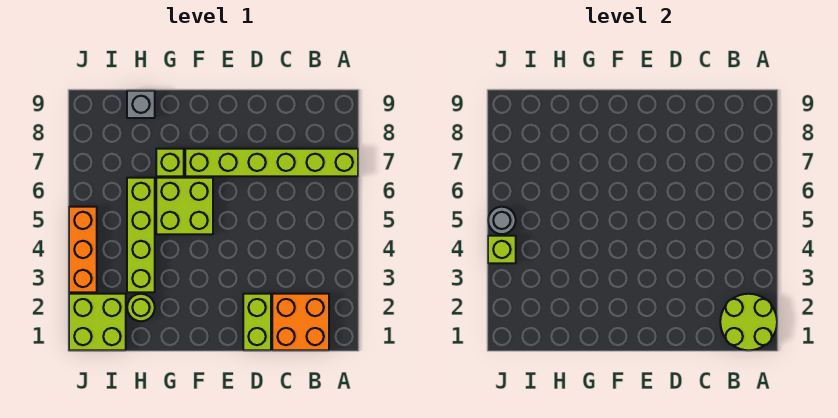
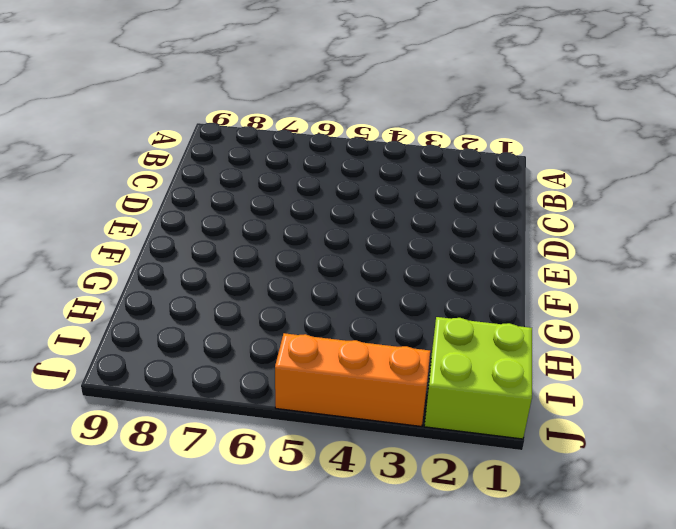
none -> lime 1x6 brick [185,149,358,176]
none -> orange 2x2 brick [272,294,329,350]
none -> lime 1x2 brick [243,294,271,350]

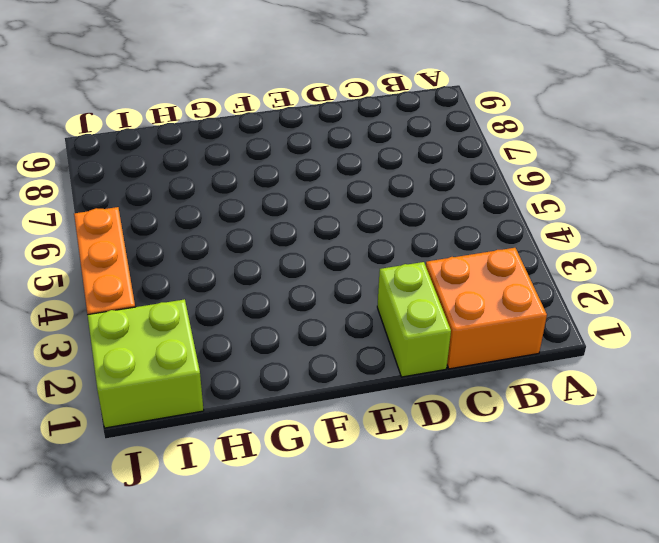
none -> lime 1x6 brick [185,149,358,176]
none -> lime 2x2 brick [156,178,213,234]
none -> lime 1x1 brick [156,149,184,176]

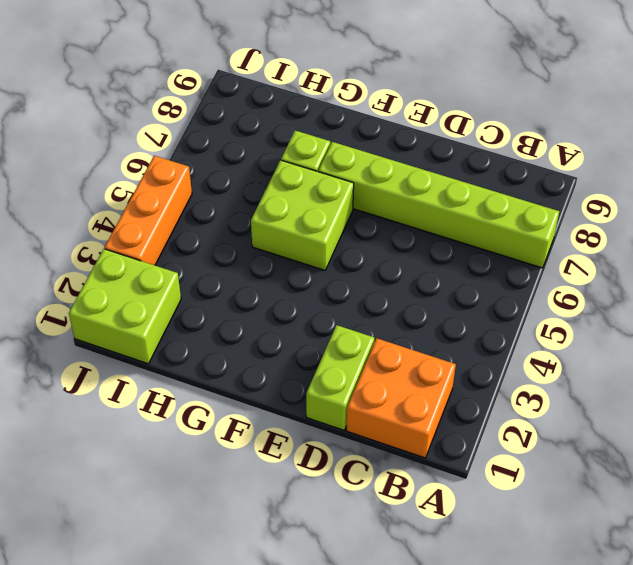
none -> lime 1x1 round brick [127,294,155,321]
none -> lime 1x4 brick [127,178,155,292]
none -> grey 1x1 brick [127,91,155,118]

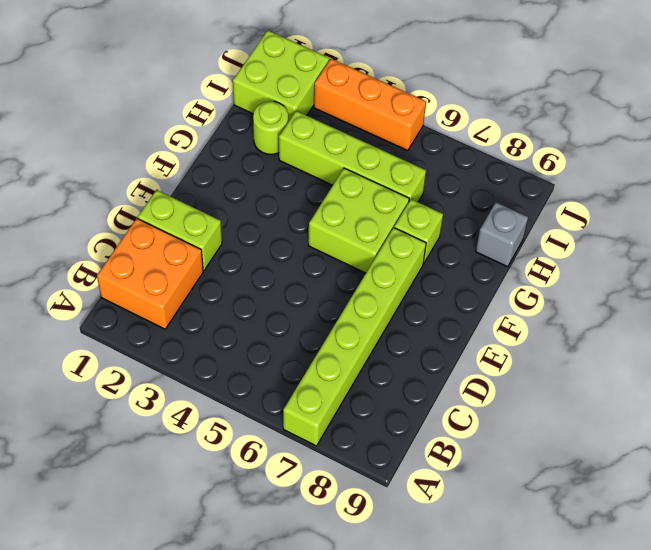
none -> lime 2x2 round brick [720,294,777,350]
none -> lime 1x1 brick [488,236,516,263]
none -> grey 1x1 round brick [488,207,516,234]

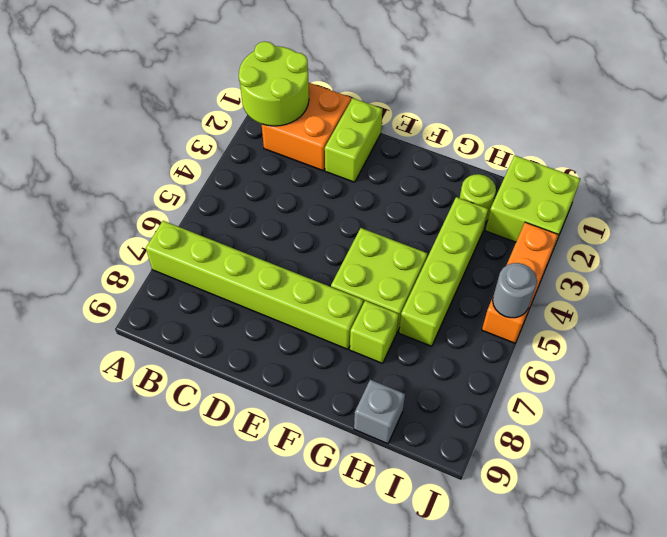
none -> lime 1x1 brick [488,236,516,263]

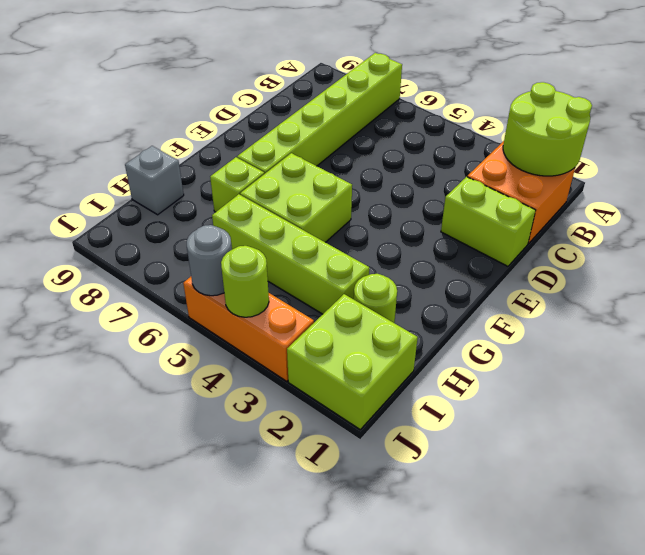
lime 1x1 round brick [221,246,269,317] -> lime 1x1 brick [488,236,516,263]

